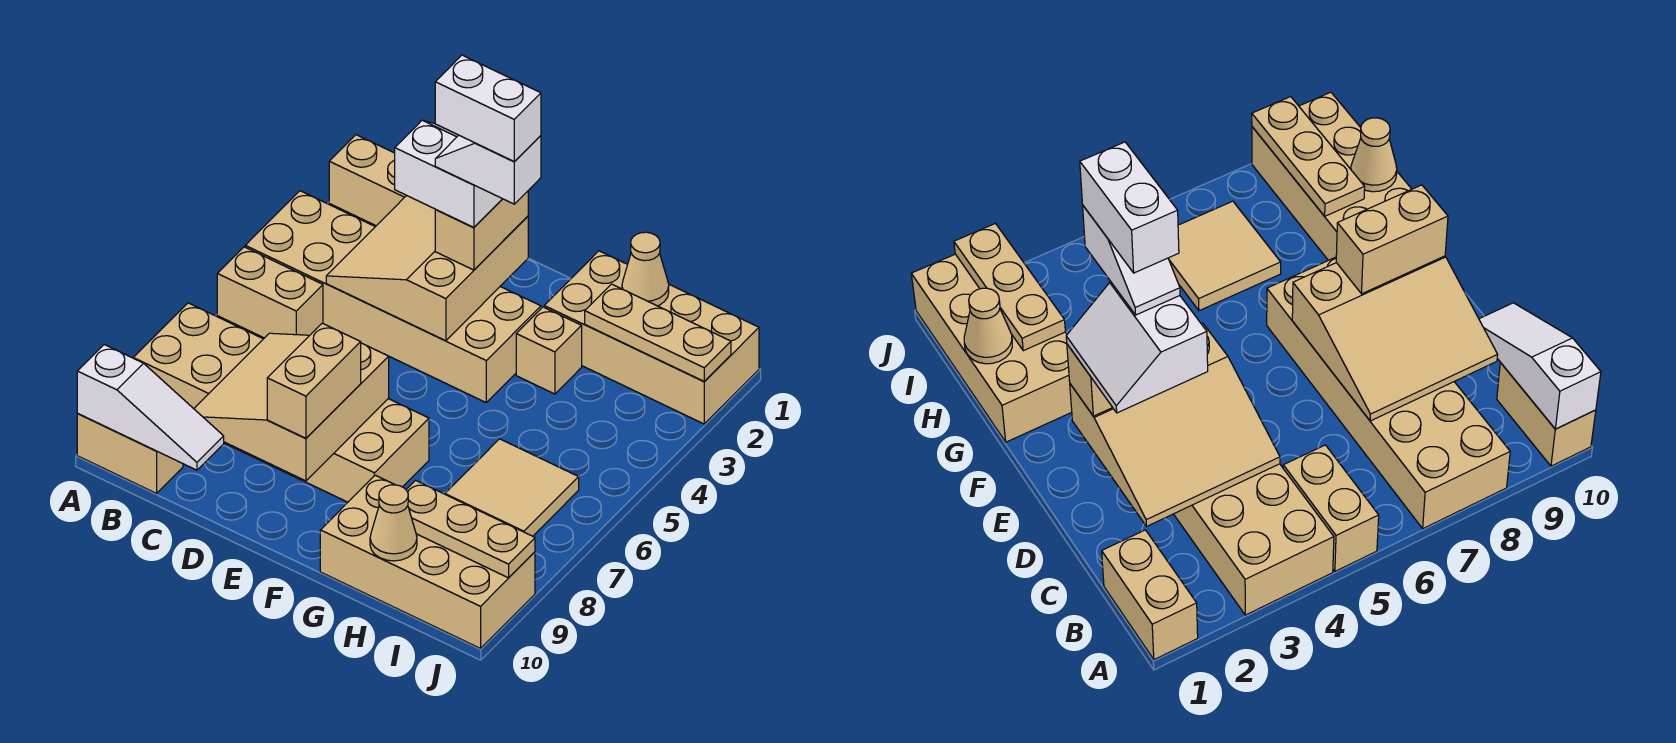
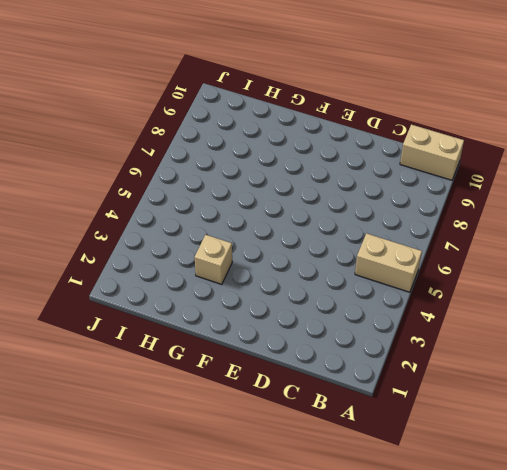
none -> tan 1x2 brick [329,135,406,226]
none -> tan 2x6 brick [245,191,541,402]
none -> tan 2x6 brick [134,303,429,502]

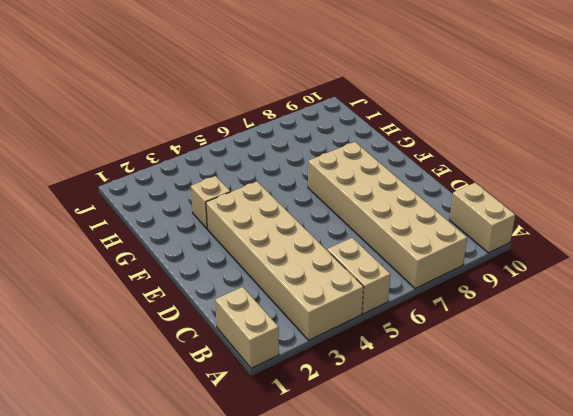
none -> tan 2x4 brick [544,251,759,424]
none -> tan 2x4 brick [320,475,535,648]
none -> tan 2x2 tile [445,439,579,536]

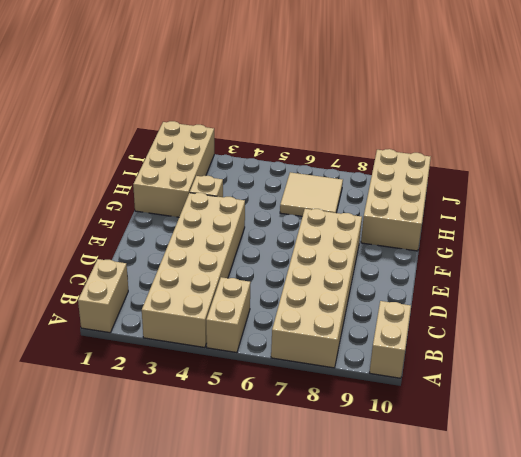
none -> white 1x3 slope [77,345,224,470]
none -> tan 3x3 slope [326,195,528,341]
none -> tan 3x3 slope [194,333,389,481]

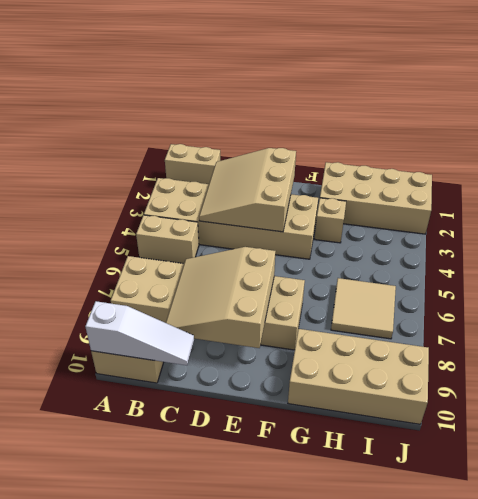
none -> tan 1x1 cone [622,232,669,306]
none -> tan 1x3 plate [585,284,731,382]
none -> tan 1x3 plate [406,480,535,578]

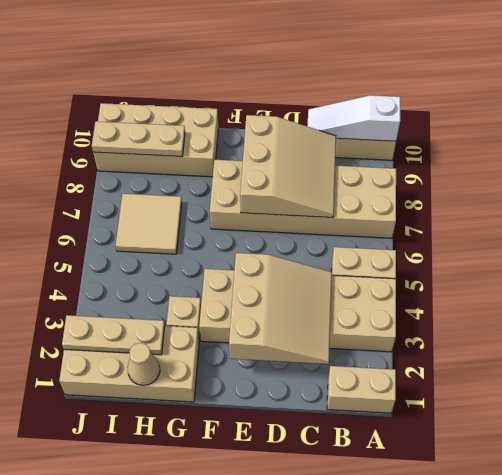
none -> tan 1x1 cone [370,485,417,561]
none -> tan 1x2 brick [435,191,528,270]
none -> tan 1x2 brick [267,323,361,438]

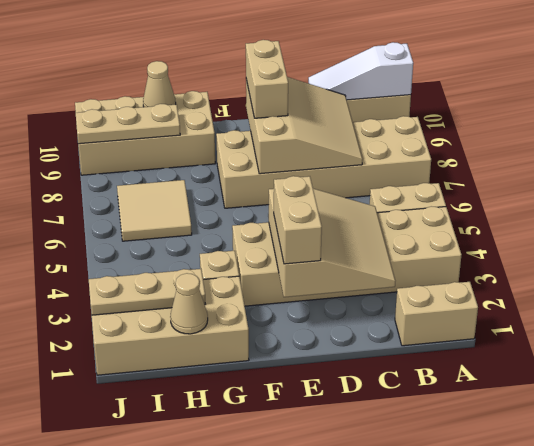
none -> white 2x2 slope [395,120,502,227]
none -> white 1x2 slope [435,135,541,204]
none -> white 1x2 brick [435,55,541,162]

